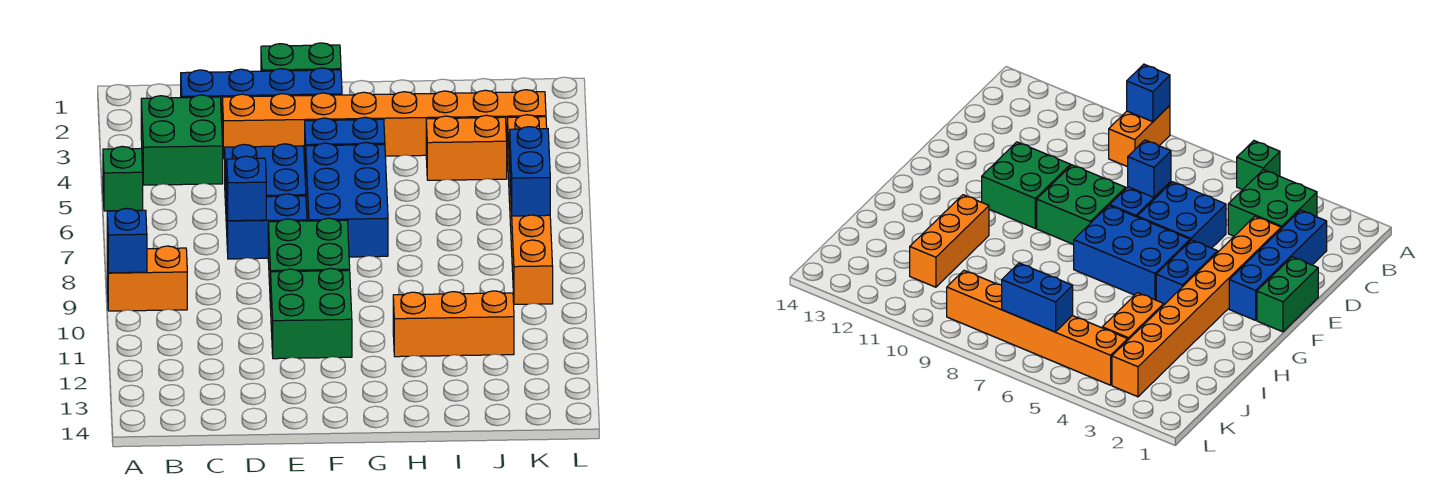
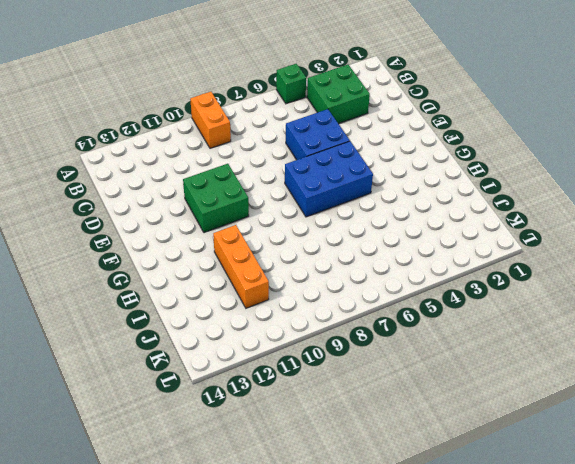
none -> blue 1x4 brick [181,68,342,120]
none -> orange 1x8 brick [222,90,546,159]
none -> blue 1x2 brick [227,194,307,259]

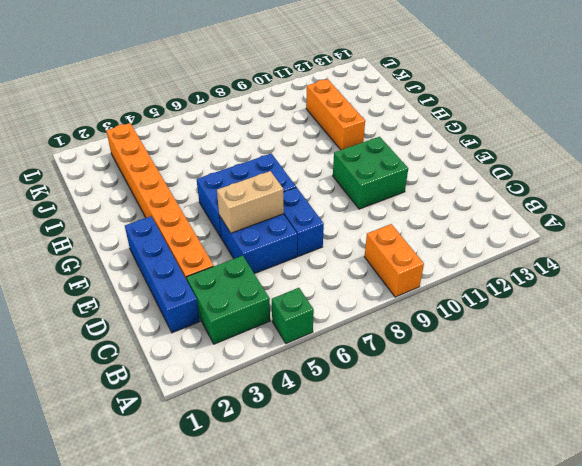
tan 1x2 brick [217,171,284,233] -> none
none -> green 1x2 brick [261,43,341,71]
none -> green 2x2 brick [268,218,350,308]
none -> blue 1x2 brick [304,117,385,178]

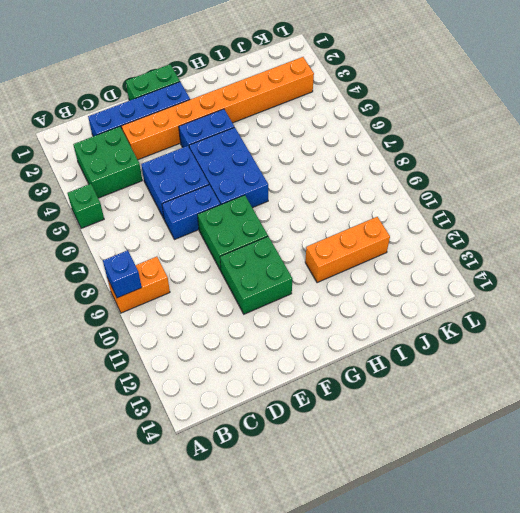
none -> orange 1x2 brick [426,115,507,180]
none -> orange 1x6 brick [507,115,553,304]
none -> blue 1x1 brick [227,156,266,221]

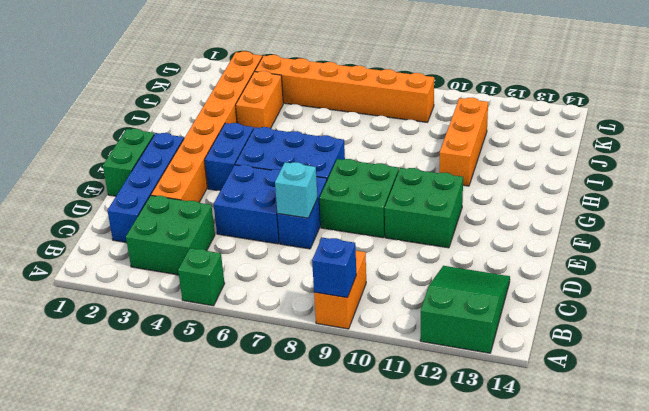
green 2x3 slope [420,266,510,353] -> none
cyan 1x1 brick [275,162,317,218] -> blue 1x1 brick [227,156,266,221]
none -> blue 1x2 brick [510,127,550,216]

